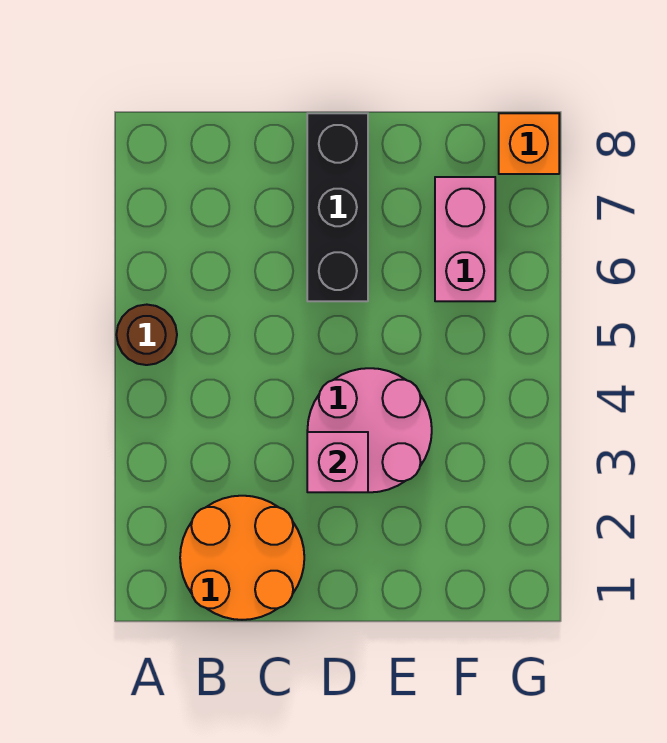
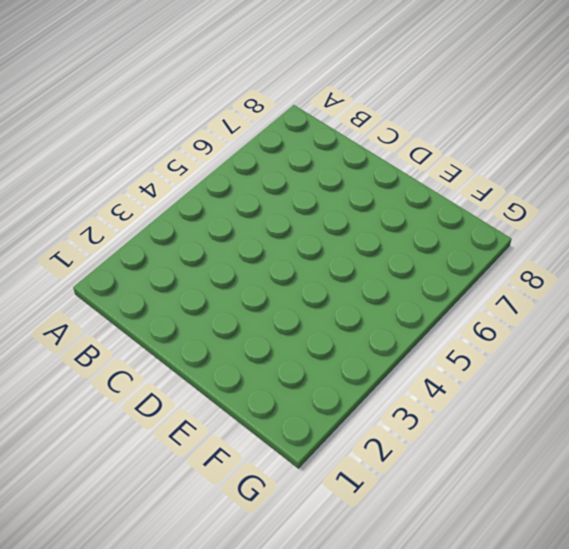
none -> brown 1x1 round brick [116,305,177,365]
none -> orange 2x2 round brick [180,496,304,620]

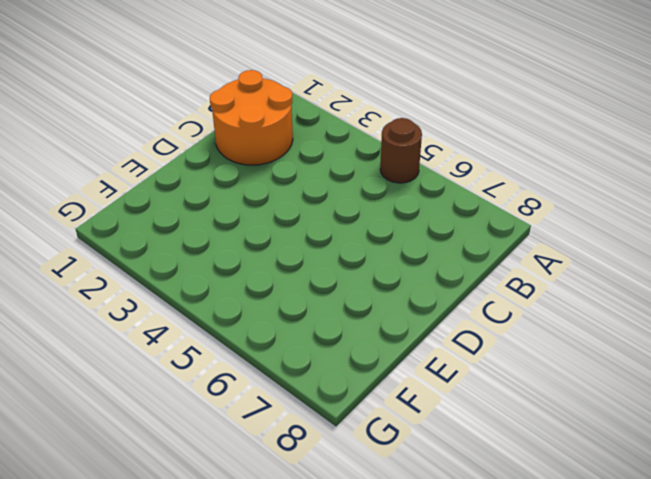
none -> pink 2x2 round brick [307,368,432,492]
none -> black 1x3 brick [307,113,368,301]

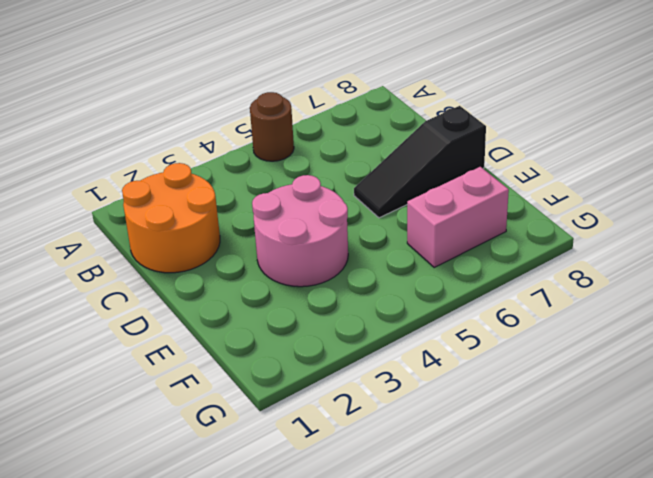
black 1x3 slope [354,106,486,218] -> black 1x3 brick [307,113,368,301]
none -> orange 1x1 brick [499,113,559,174]
none -> pink 1x1 brick [307,432,368,492]

